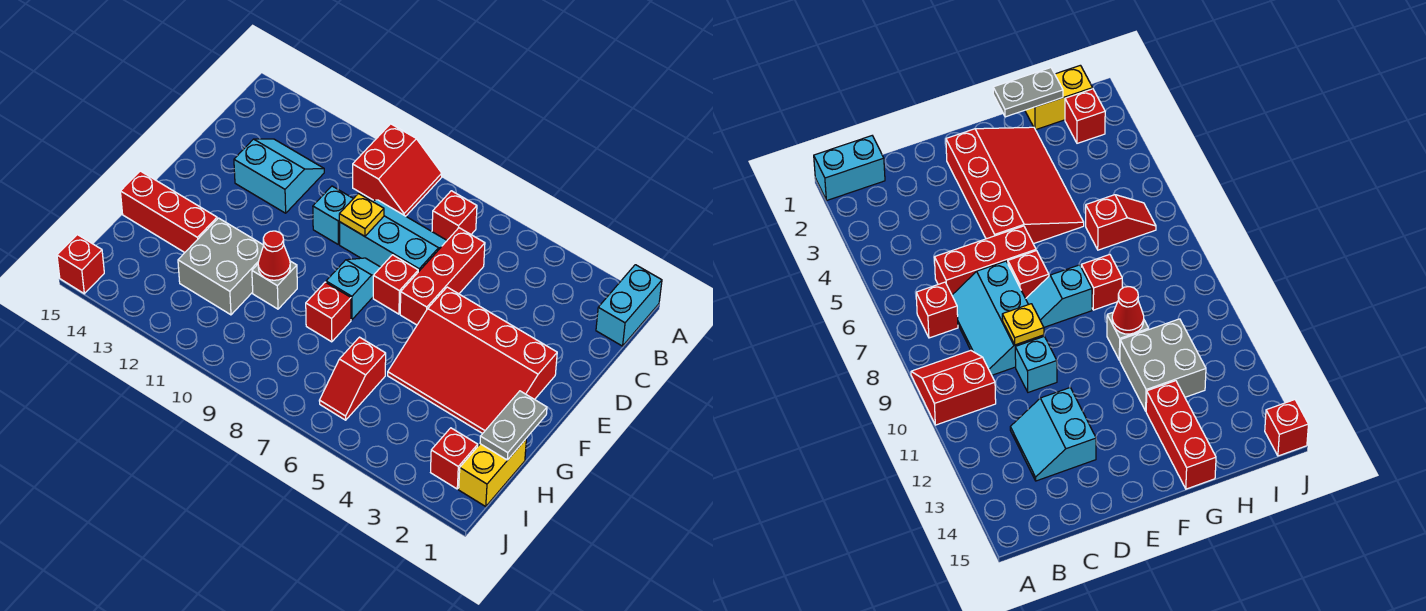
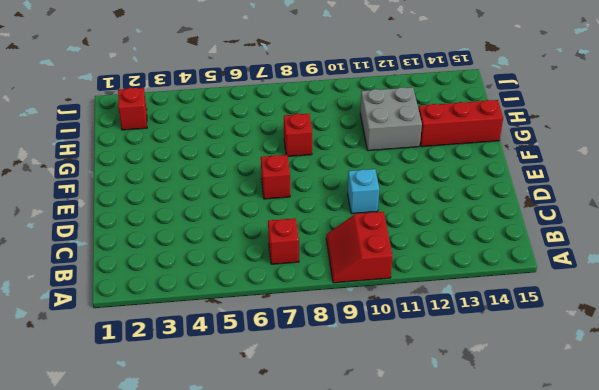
none -> cyan 1x2 brick [596,265,662,346]
none -> red 1x3 brick [400,228,485,325]
none -> cyan 2x3 slope [339,200,447,272]

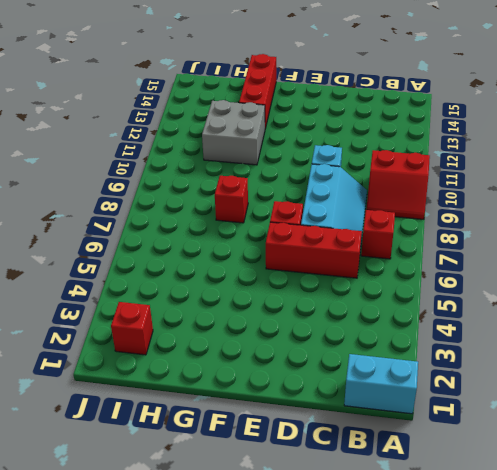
none -> cyan 2x2 slope [234,139,324,213]
none -> red 3x4 slope [388,287,557,434]
none -> cyan 1x2 slope [326,258,381,320]

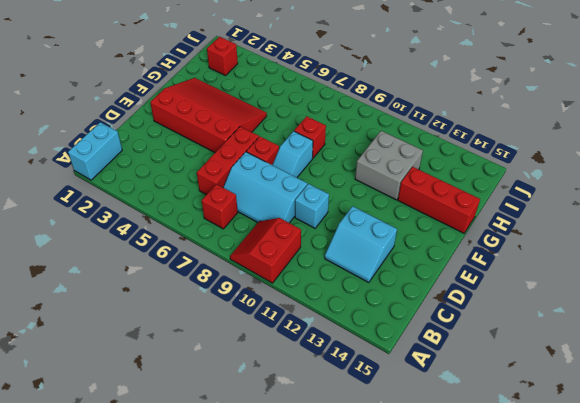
none -> grey 1x1 brick [252,261,297,309]
none -> yellow 1x2 brick [459,439,526,506]
none -> red 1x2 slope [319,337,386,420]

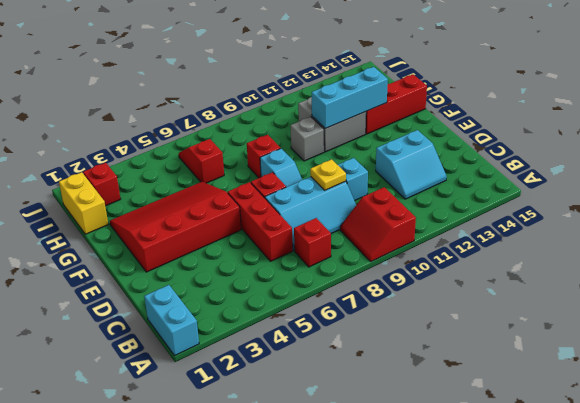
cyan 1x3 brick [312,67,388,129] -> none
none -> red 1x1 brick [57,235,104,294]
none -> grey 1x2 plate [480,391,547,460]
none -> red 1x1 cone [258,231,290,280]

